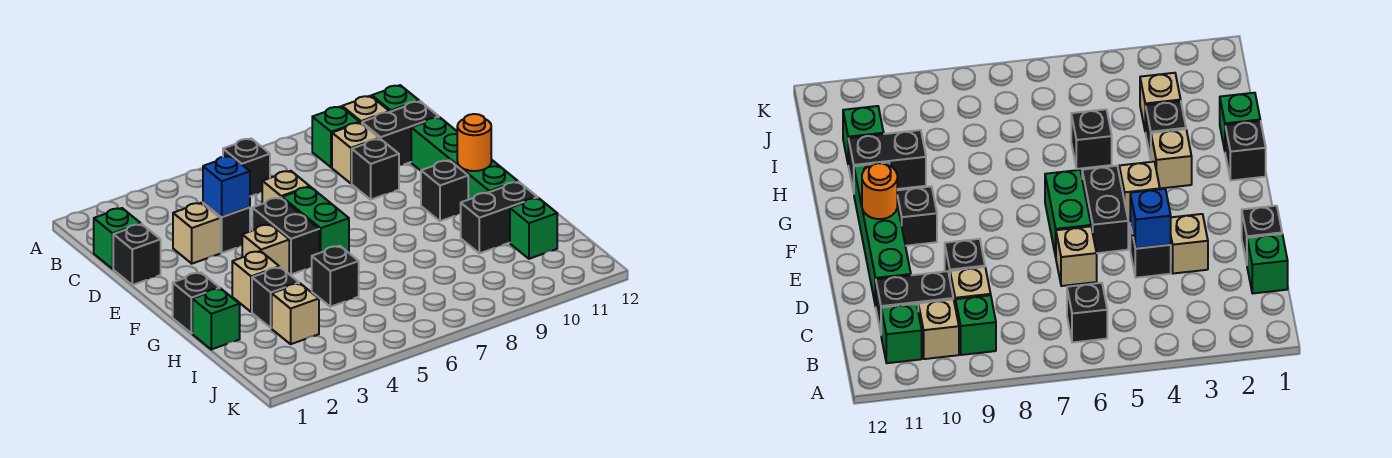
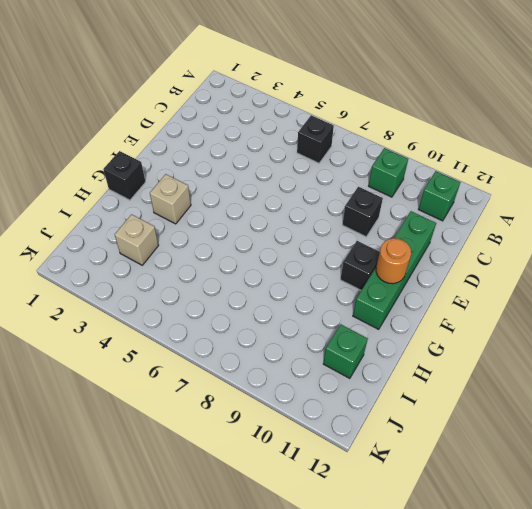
none -> tan 1x1 brick [342,96,389,123]
none -> green 1x1 brick [94,208,141,269]
none -> tan 1x1 brick [332,123,379,183]

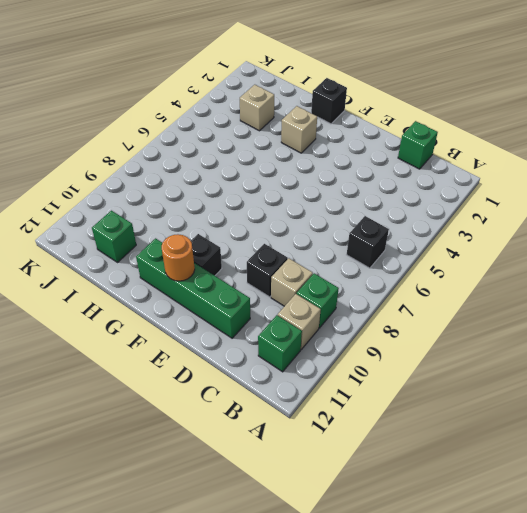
none -> black 1x2 brick [362,101,439,165]
none -> black 1x1 brick [113,224,161,285]
none -> tan 1x1 brick [173,203,220,264]

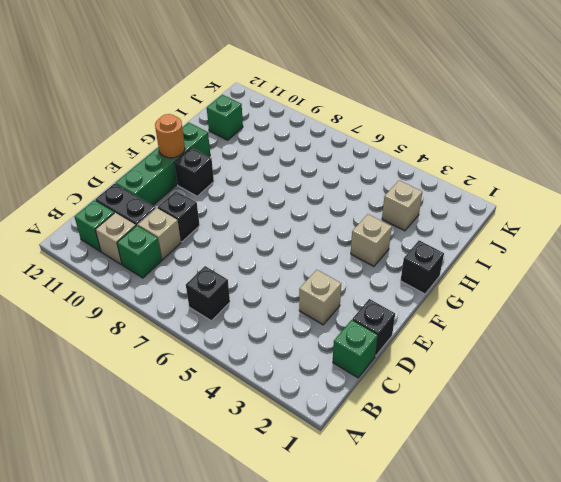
none -> black 1x1 brick [203,202,250,253]
none -> tan 1x1 brick [262,171,310,204]
none -> black 1x2 brick [252,197,319,275]

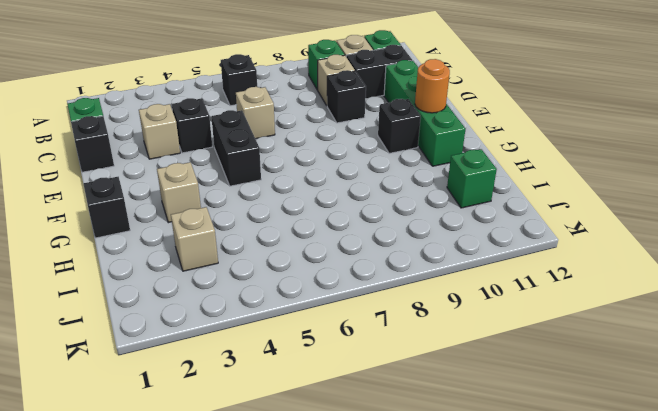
none -> green 1x2 brick [282,187,349,253]
none -> tan 1x1 brick [242,224,289,274]
none -> green 1x1 brick [192,289,240,349]

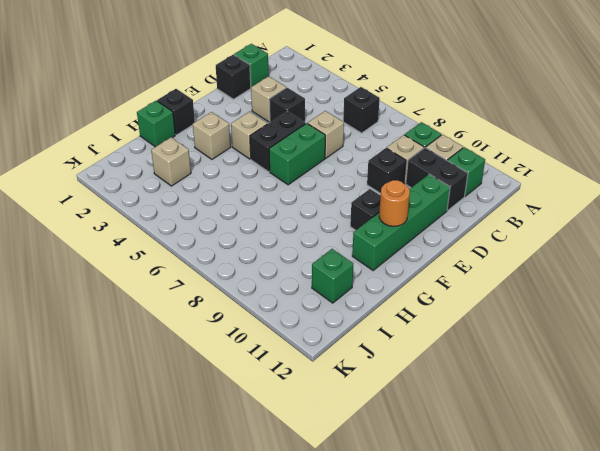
none -> black 1x1 brick [252,267,299,328]
none -> black 1x1 brick [312,246,359,307]
none -> black 1x2 brick [461,182,538,253]

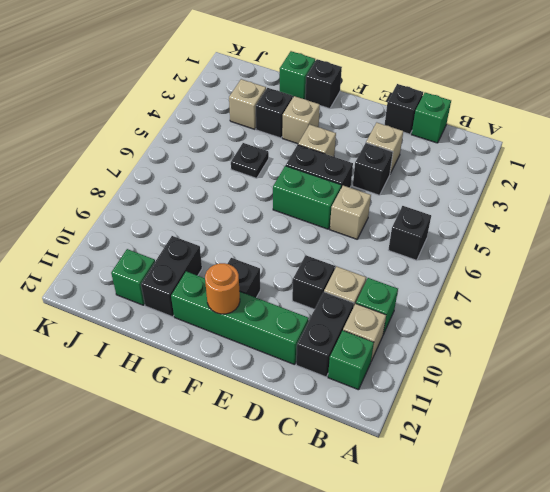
black 1x1 plate [231,143,269,178] -> black 1x1 brick [312,246,359,307]
none -> blue 1x1 brick [203,156,250,217]

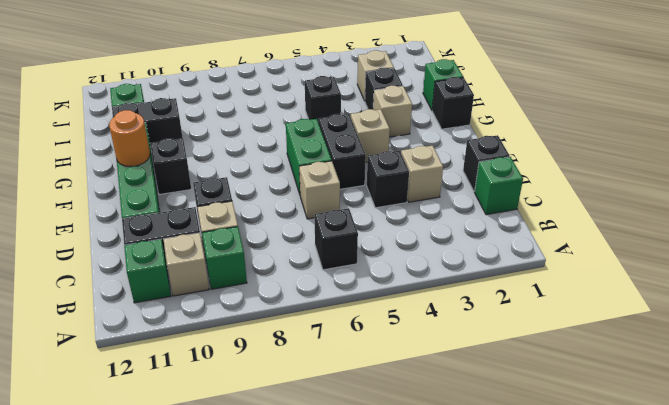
none -> blue 1x1 brick [203,156,250,217]

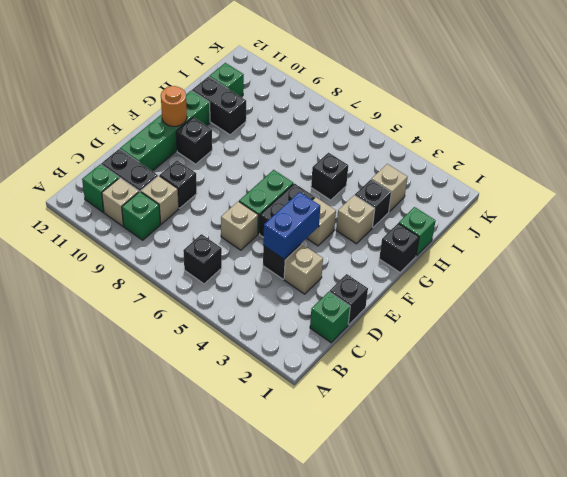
blue 1x2 brick [263,192,320,259] -> blue 1x1 brick [203,156,250,217]

